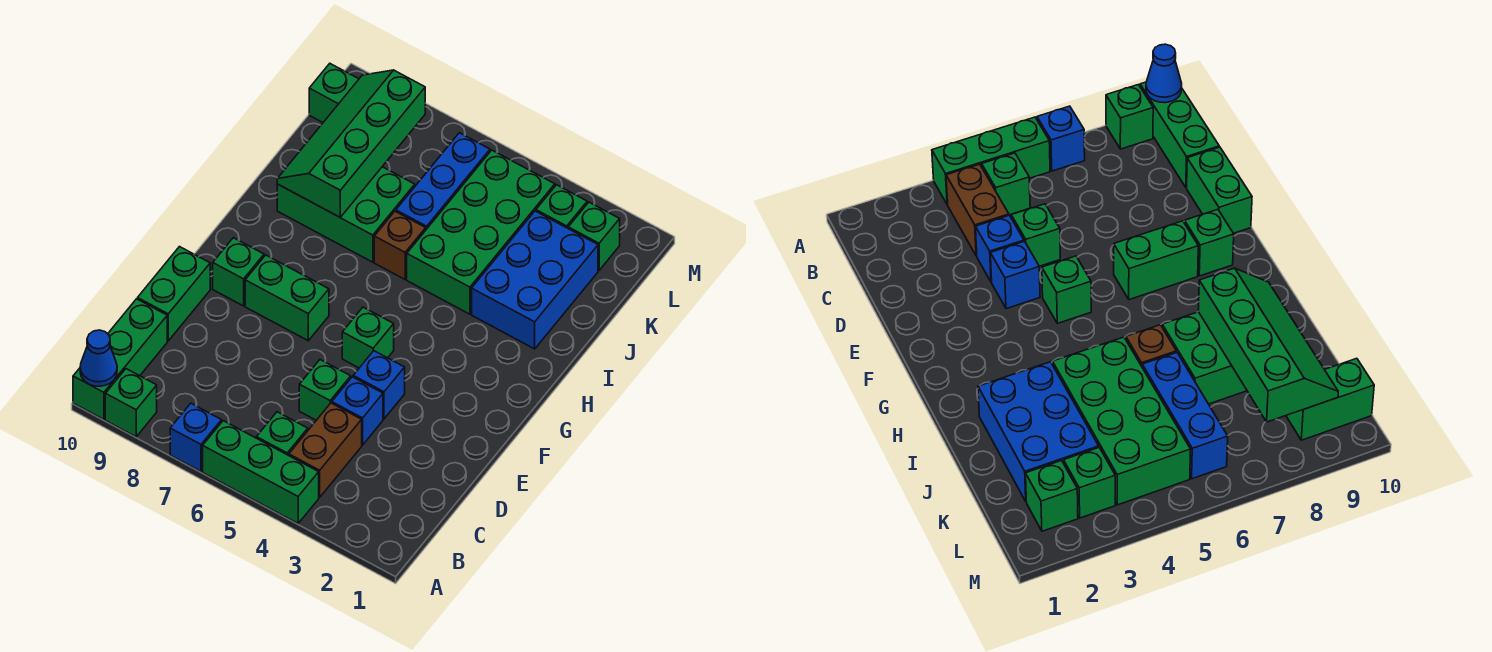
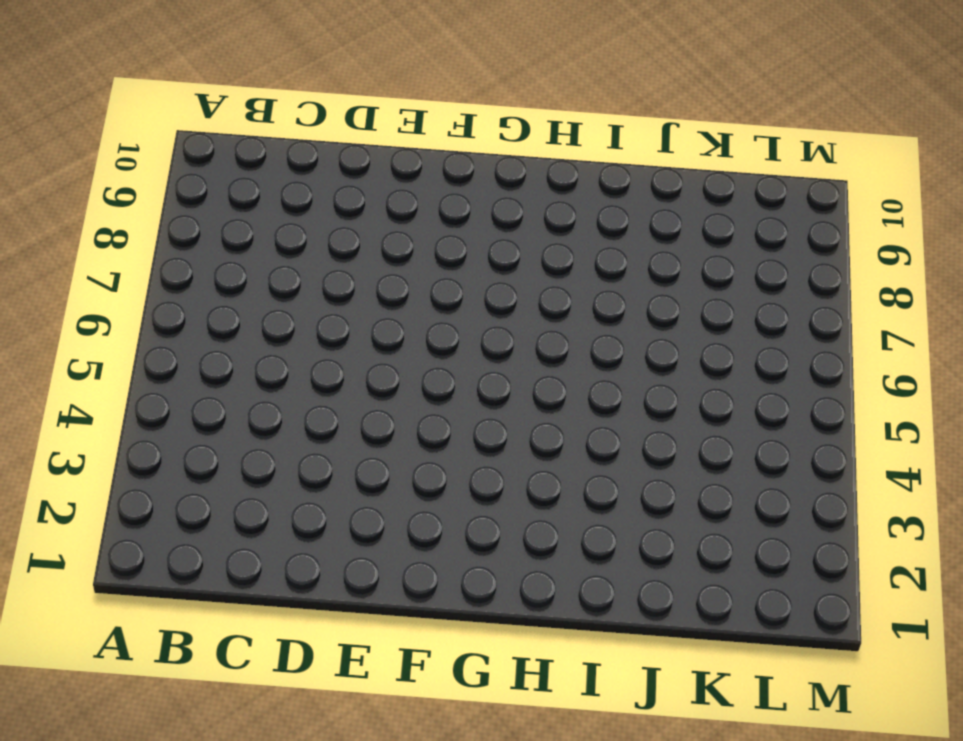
none -> green 1x3 brick [203,421,319,523]
none -> blue 1x1 brick [170,403,222,471]
none -> green 1x1 brick [105,369,157,437]

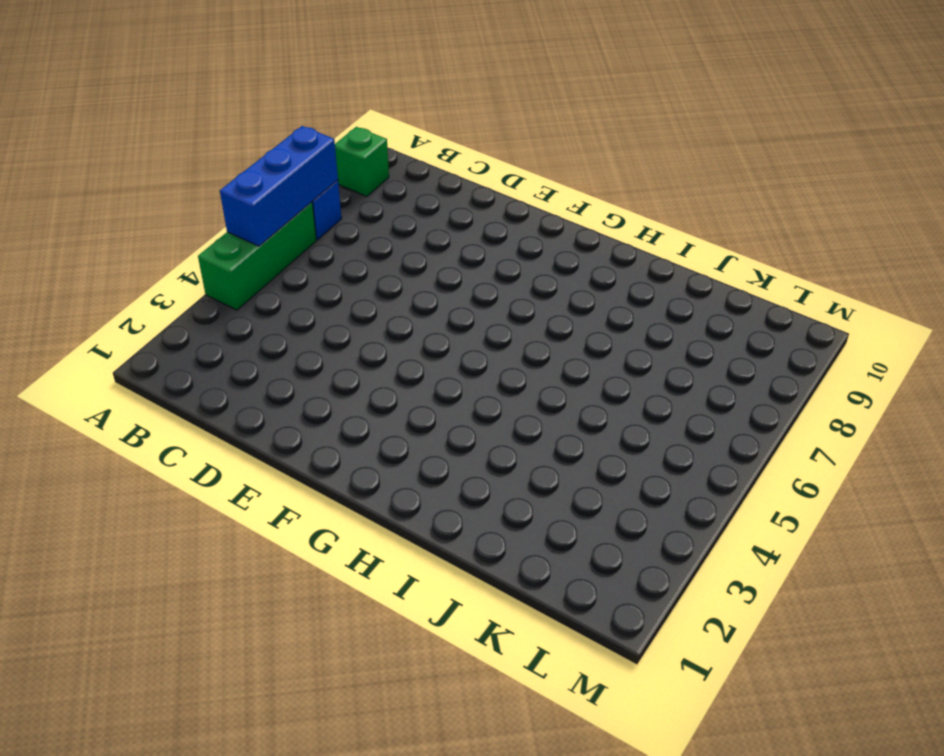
blue 1x3 brick [220,126,338,246] -> blue 1x3 brick turned to [396,133,490,229]
none -> green 1x3 brick [73,299,167,419]
none -> brown 1x2 brick [289,403,362,497]
none -> green 1x1 brick [256,412,308,456]

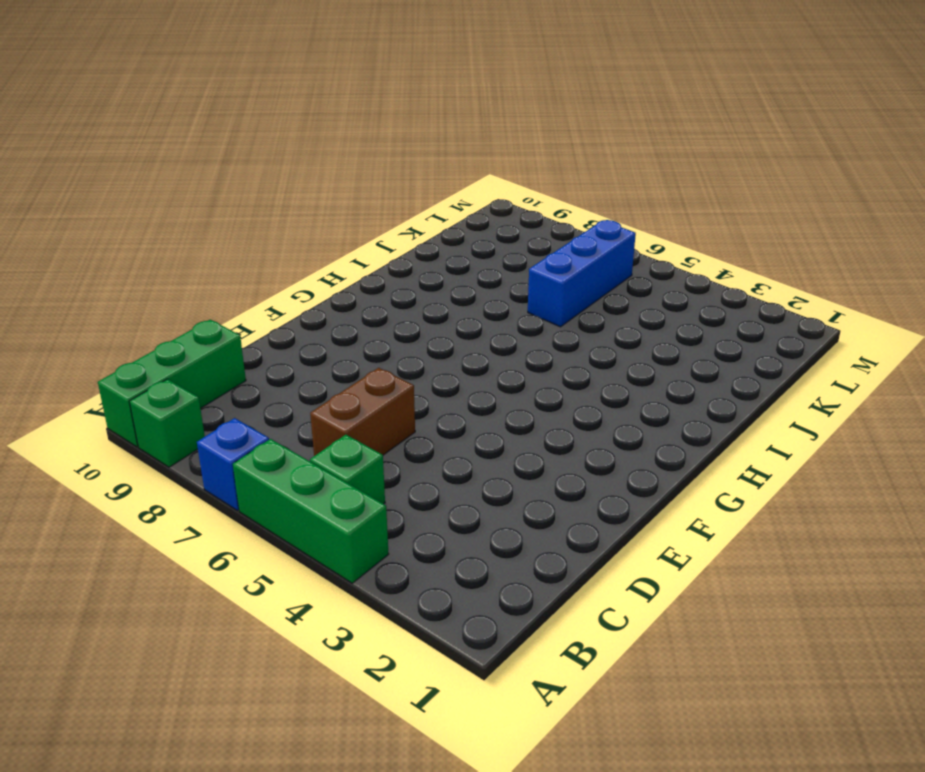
brown 1x2 brick [310,368,415,456] -> brown 1x2 brick moved to [289,403,362,497]
none -> blue 1x1 brick [332,377,383,445]
none -> green 1x1 brick [299,360,351,420]
none -> green 1x2 brick [138,247,210,341]

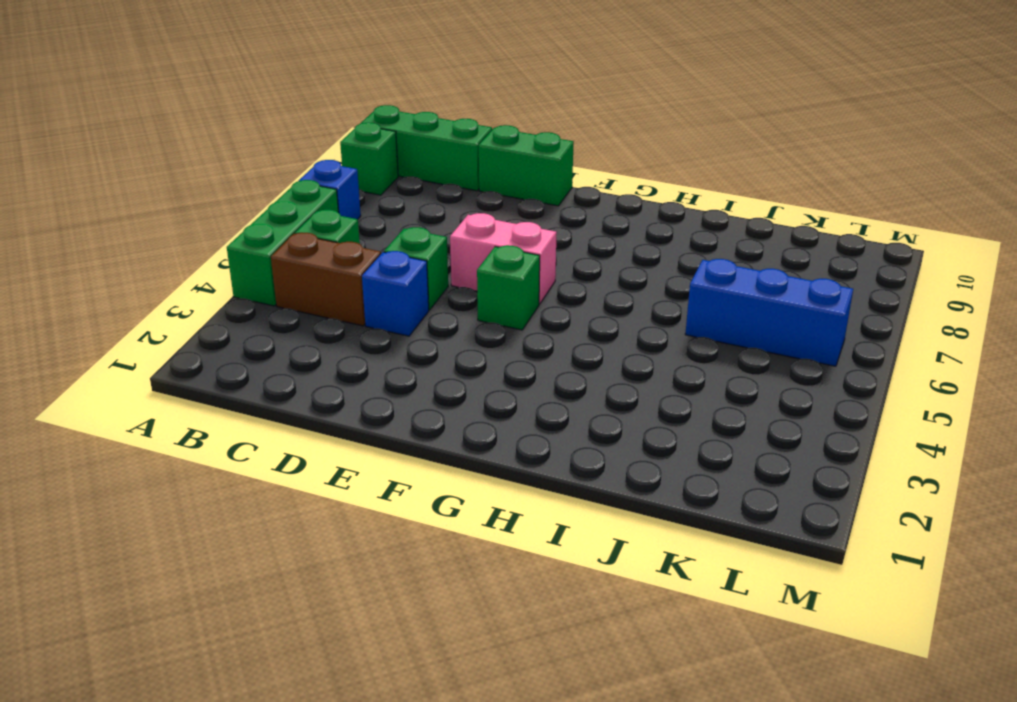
pink 1x2 brick [450,213,557,304] -> none
none -> blue 1x1 brick [353,351,405,419]
none -> green 1x2 brick [245,255,329,341]
none -> green 1x1 brick [213,238,264,306]

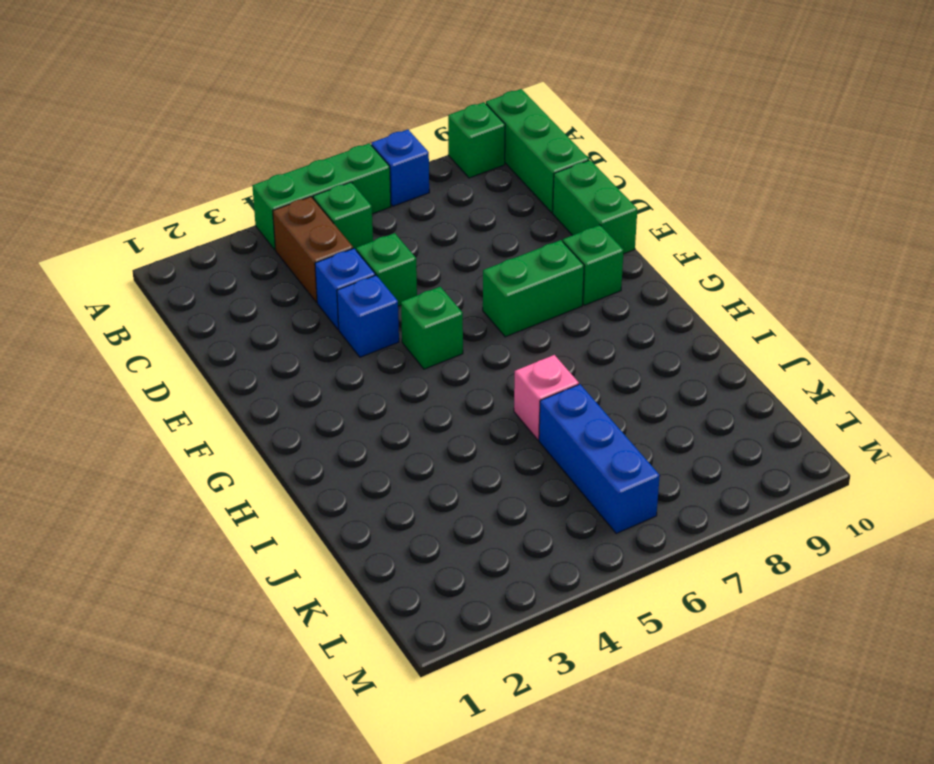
pink 1x1 brick [514,355,579,440] -> brown 1x1 brick [374,211,426,279]
none -> blue 2x3 brick [472,211,598,349]
none -> green 2x4 brick [407,150,555,314]
none -> green 2x3 brick [277,167,415,262]

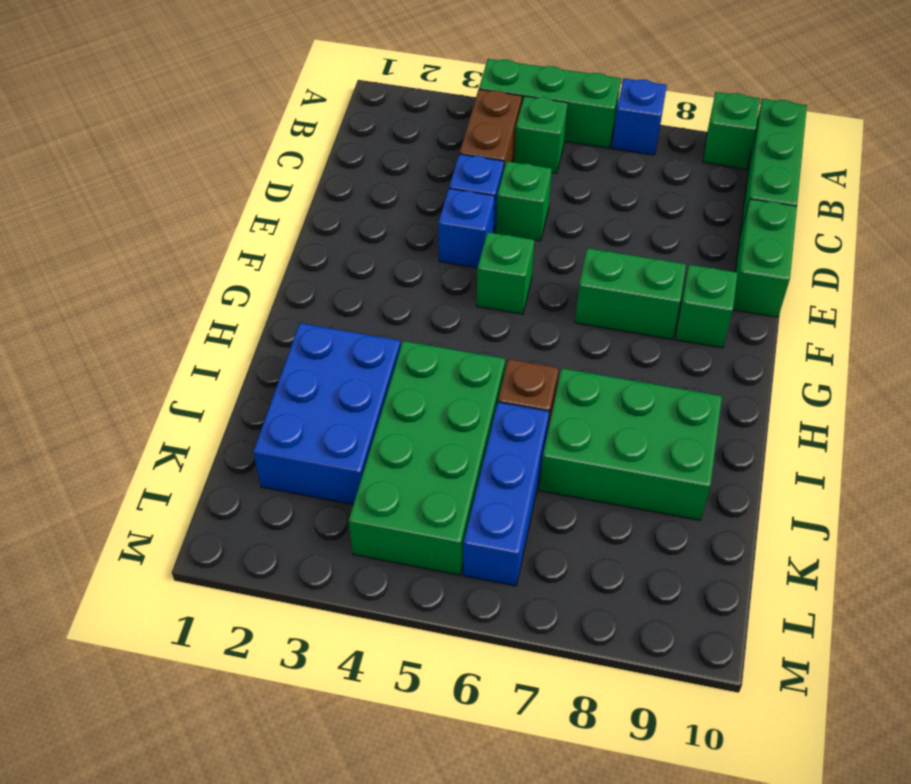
none -> green 1x1 brick [568,202,620,270]
none -> green 1x1 brick [536,185,587,228]
none -> green 1x2 brick [309,64,359,122]

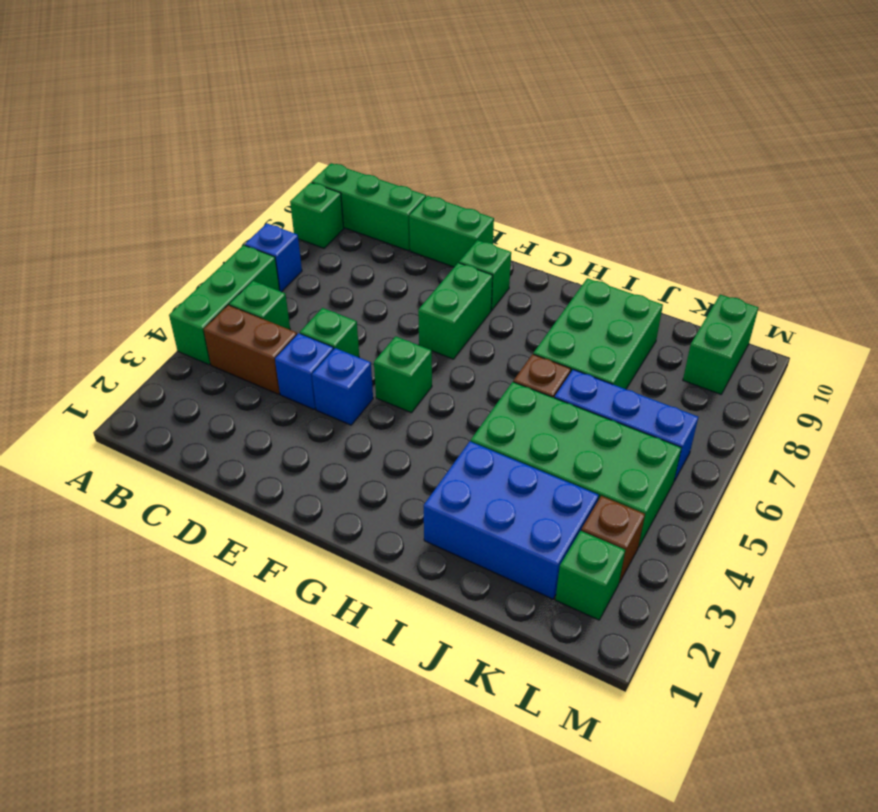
brown 1x1 brick [581,496,645,583] -> green 1x1 brick [536,185,587,228]
none -> blue 1x1 cone [80,330,117,386]
none -> green 2x4 slope [277,70,425,217]

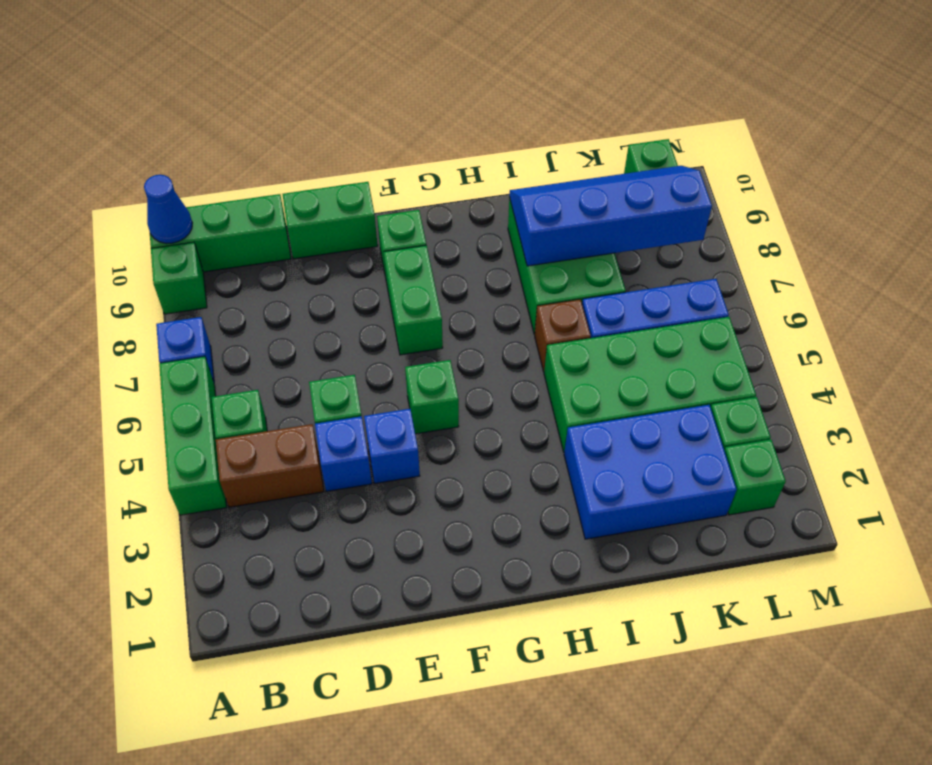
blue 2x4 slope [509,166,712,266] -> green 2x4 slope [277,70,425,217]

